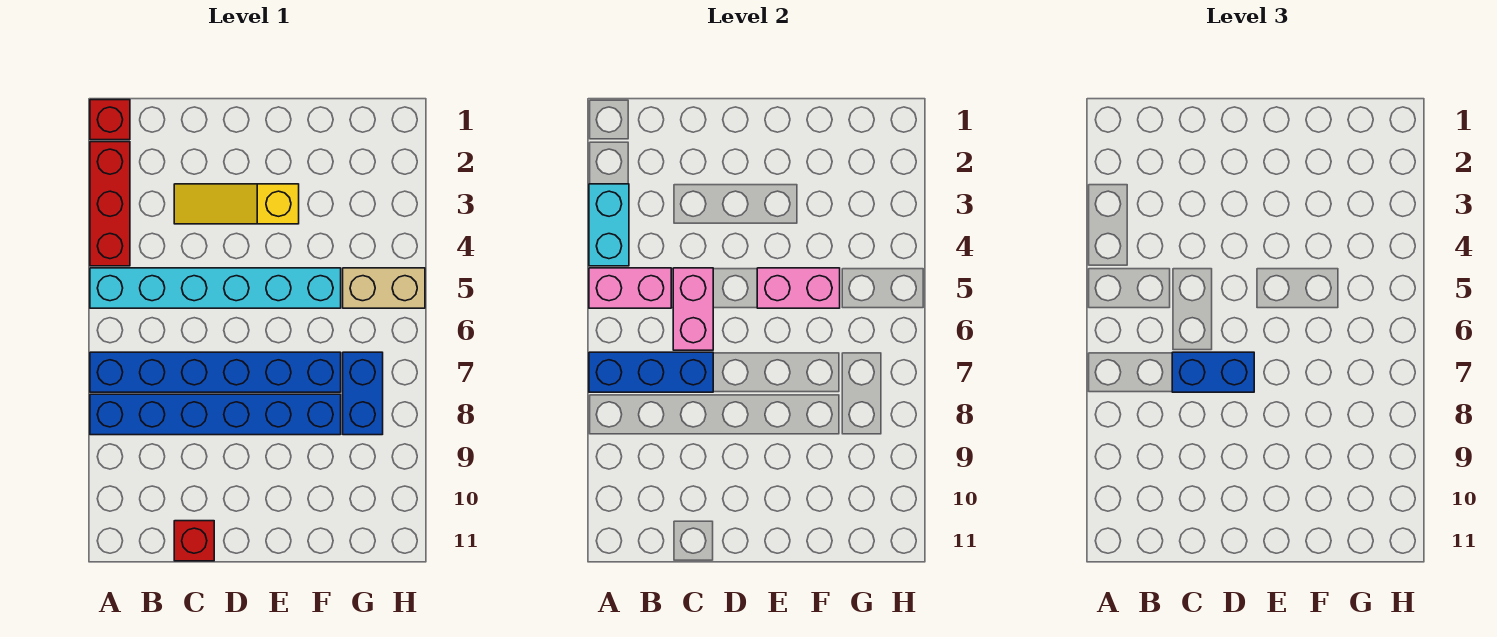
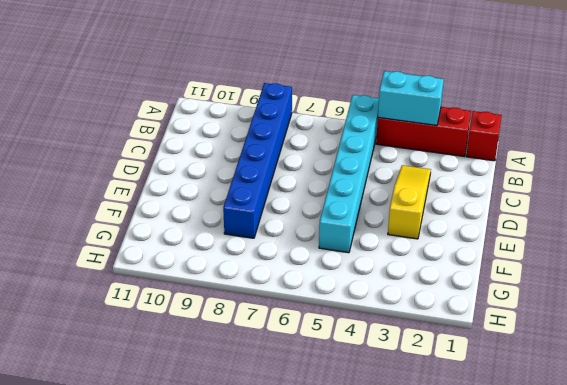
none -> blue 1x6 brick [90,352,341,392]
none -> red 1x1 brick [174,521,214,561]
none -> tan 1x2 brick [343,268,425,308]

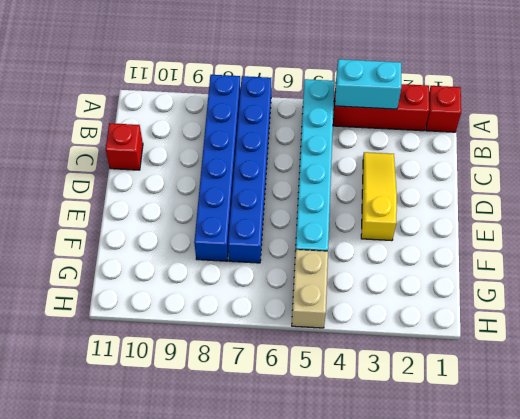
none -> blue 1x2 brick [343,352,383,435]
none -> pink 1x2 brick [589,268,671,308]
none -> blue 1x3 brick [589,352,713,392]

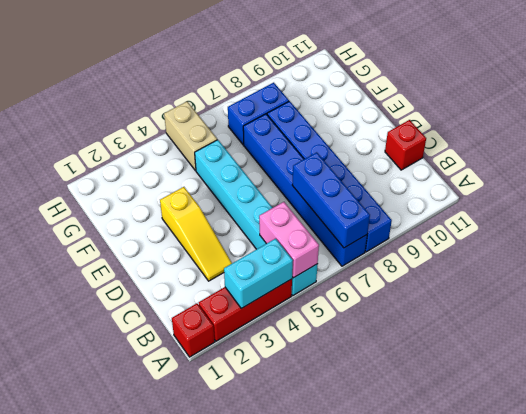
none -> pink 1x2 brick [673,268,713,350]
none -> pink 1x2 brick [757,268,840,308]
none -> blue 1x2 brick [1172,352,1254,392]

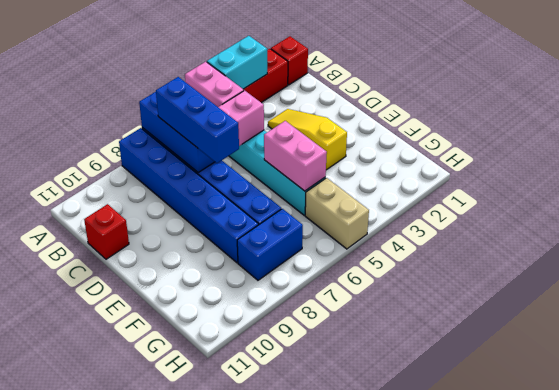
blue 1x3 brick [156,77,239,163] -> blue 1x2 brick [1172,352,1254,392]

